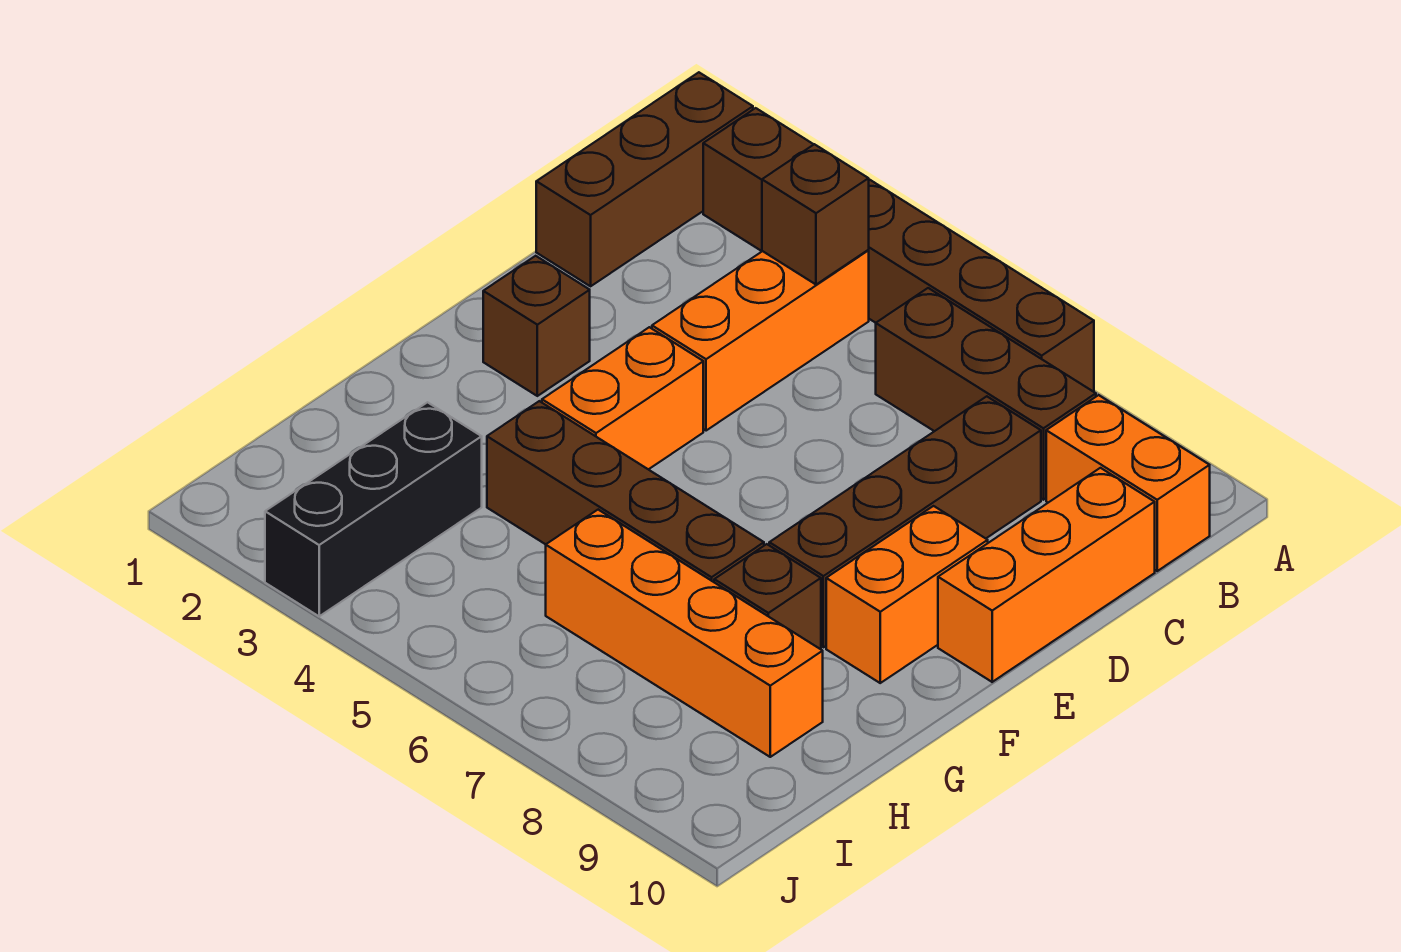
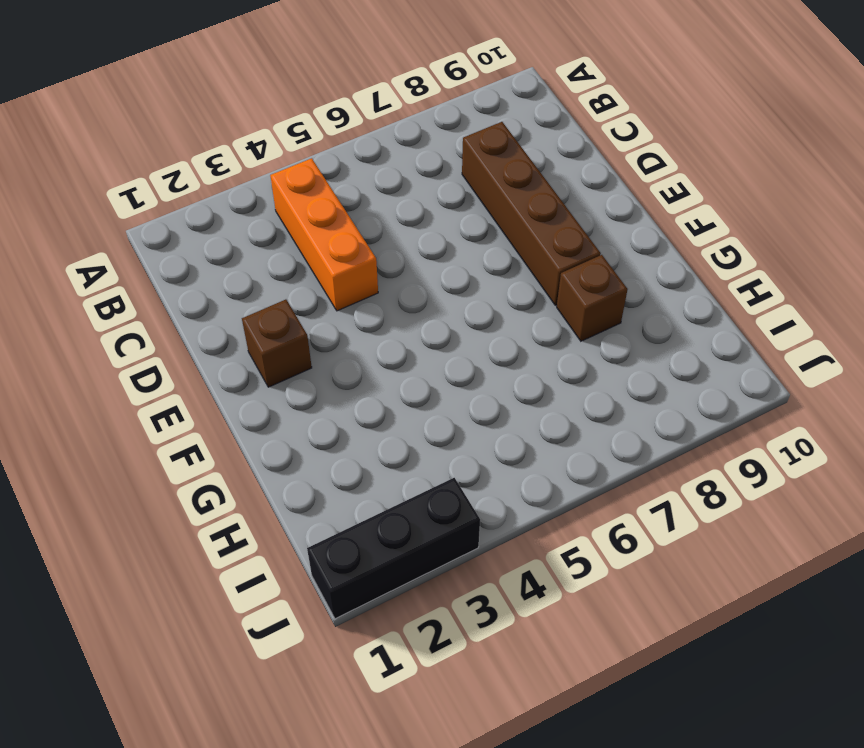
black 1x3 brick [307,478,480,619] -> black 1x3 brick turned to [265,402,482,616]
none -> brown 1x3 brick [536,72,753,286]
none -> brown 1x6 brick [703,108,1094,392]
none -> brown 1x3 brick [876,288,1096,500]

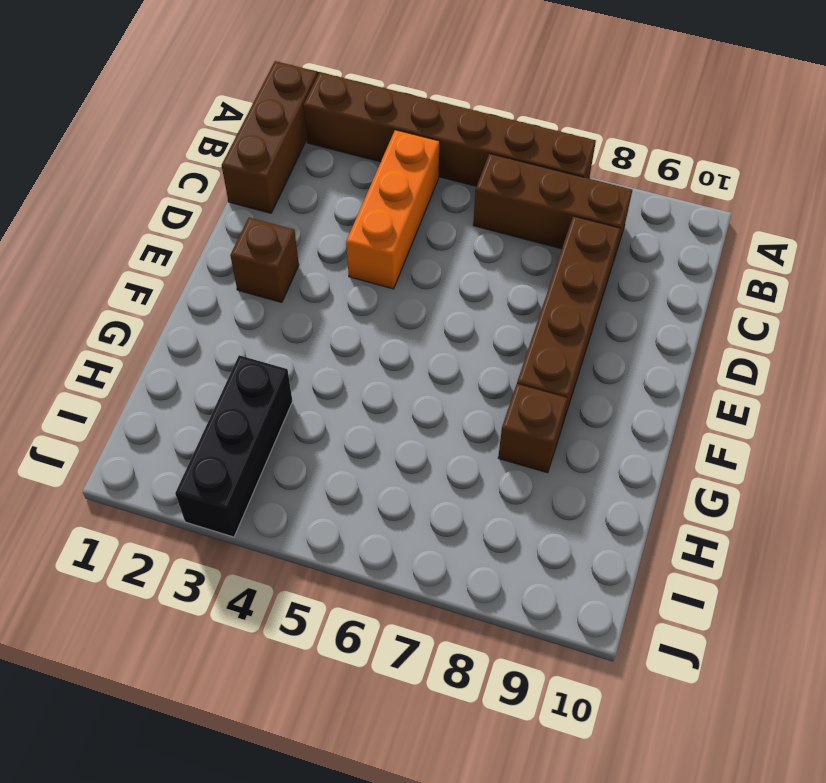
none -> orange 1x2 brick [1046,395,1210,571]
none -> orange 1x3 brick [938,468,1155,682]
none -> orange 1x2 brick [542,327,703,469]

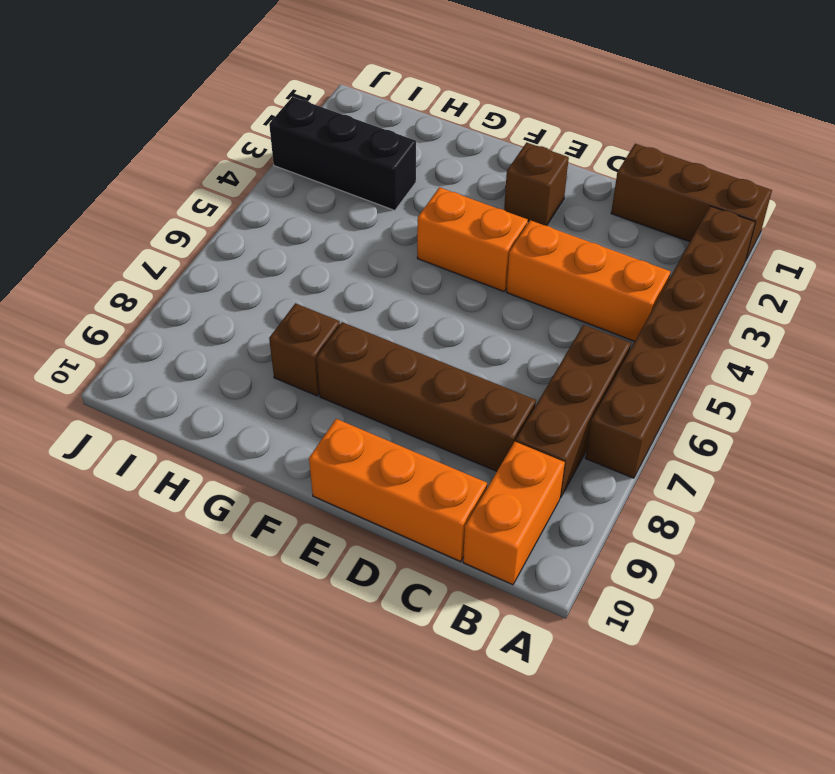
none -> orange 1x2 brick [826,506,988,683]
none -> brown 1x4 brick [487,401,764,582]
none -> orange 1x4 brick [546,510,823,757]

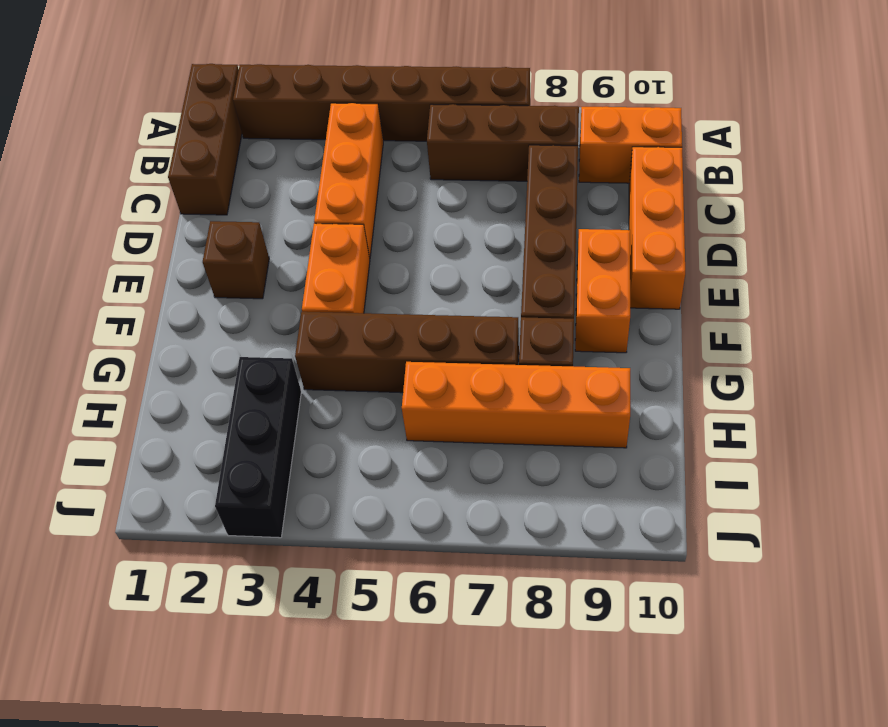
none -> brown 1x1 brick [762,144,869,285]

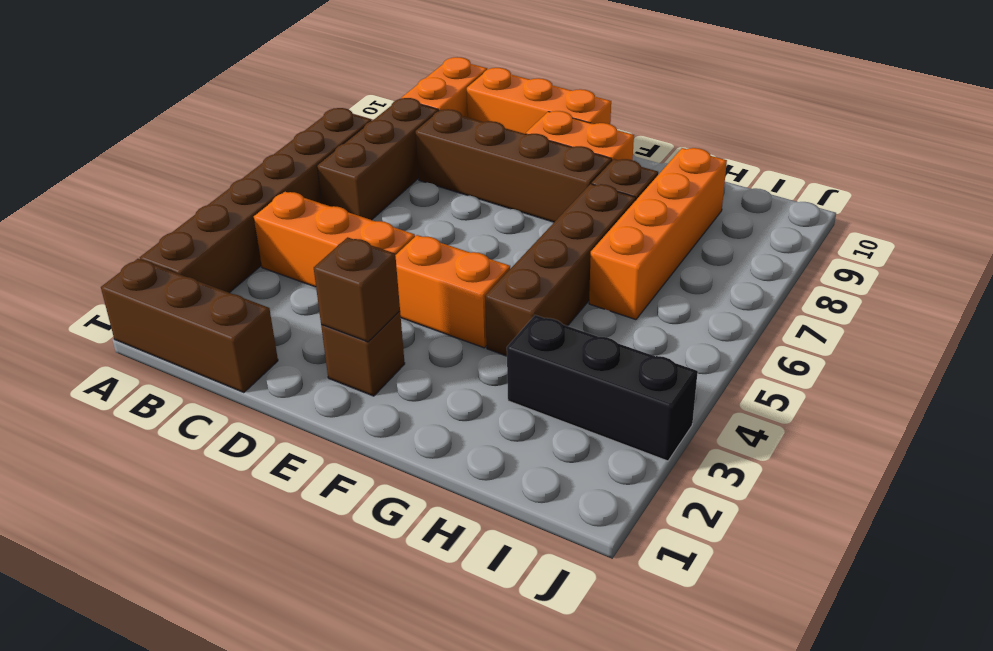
brown 1x1 brick [314,237,400,342] -> brown 1x1 brick moved to [762,144,869,285]

